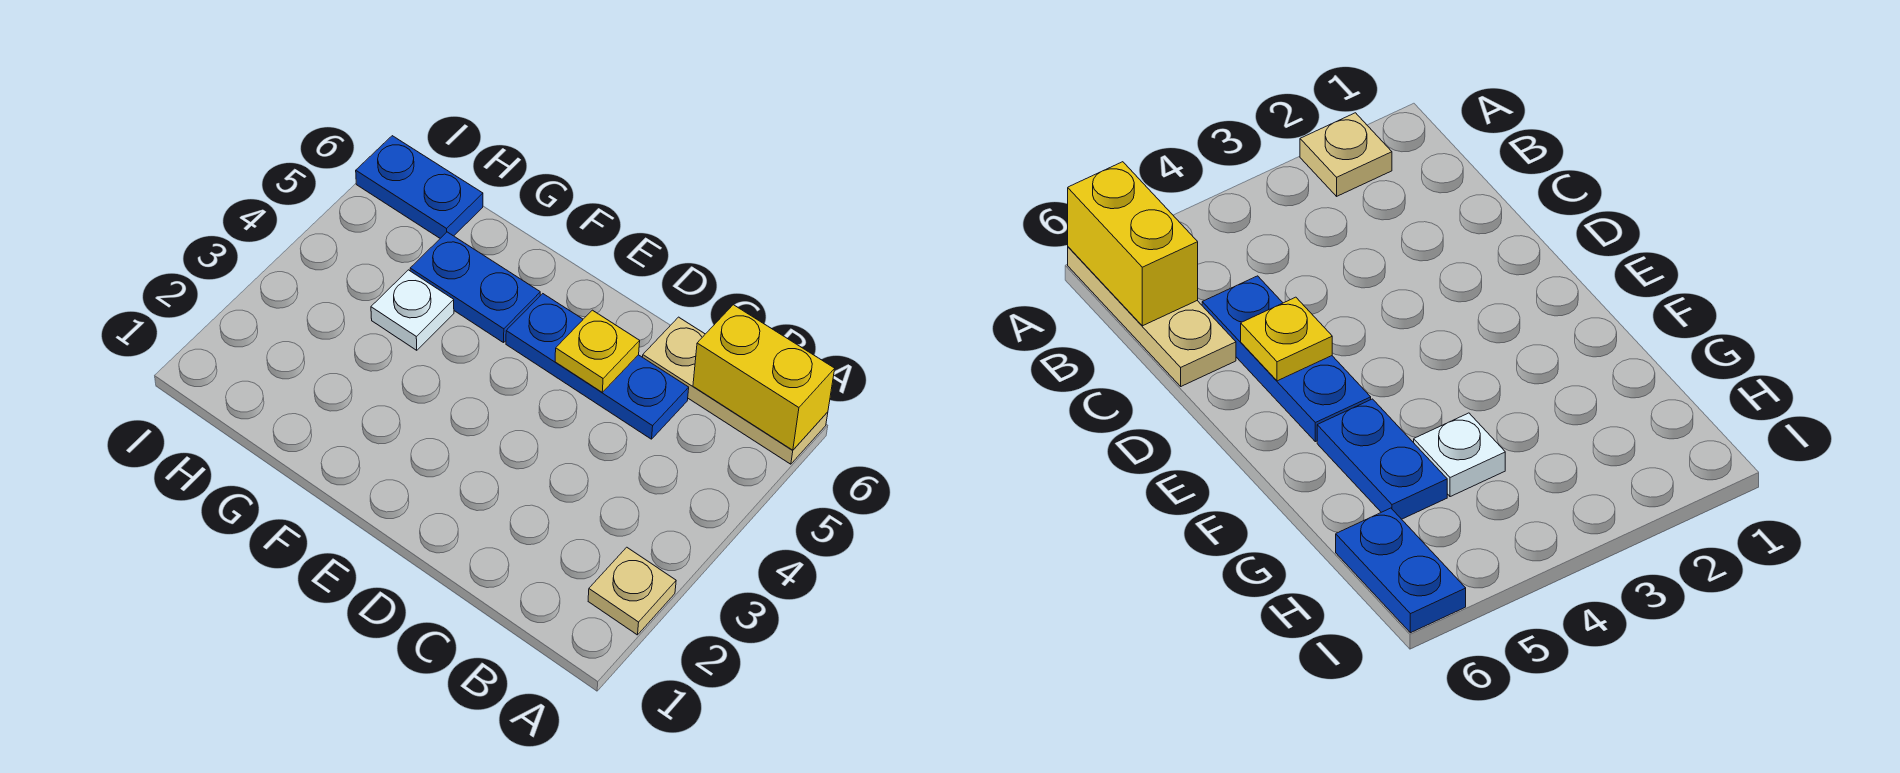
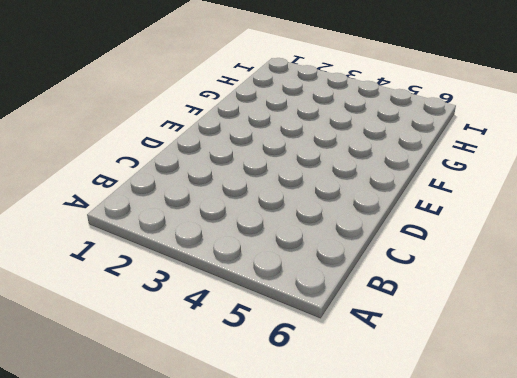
none -> tan 1x1 plate [588,547,676,635]
none -> tan 1x3 plate [643,317,828,464]

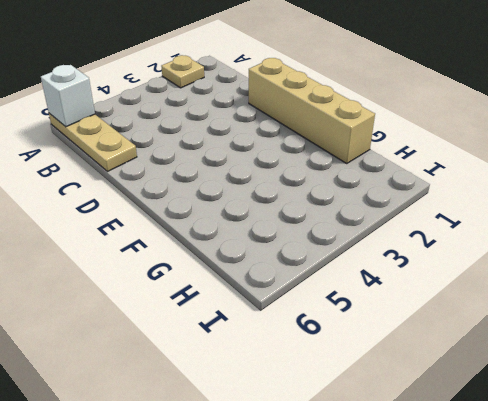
white 1x1 brick [41,65,95,127] -> yellow 1x2 brick [693,305,835,450]
tan 1x4 brick [249,58,375,163] -> none
none -> blue 1x3 plate [506,294,689,439]
none -> blue 1x2 plate [410,232,540,343]

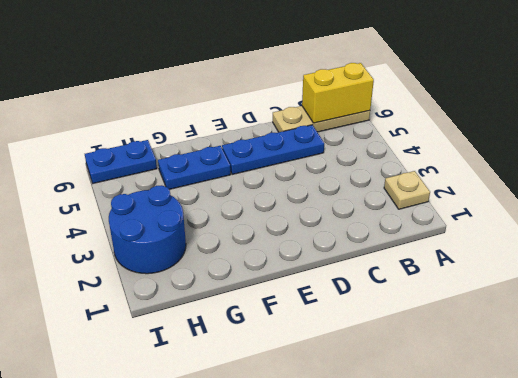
blue 2x2 round brick [109,185,186,274] -> none
none -> white 1x1 plate [371,270,454,350]
none -> yellow 1x1 plate [555,310,640,392]

